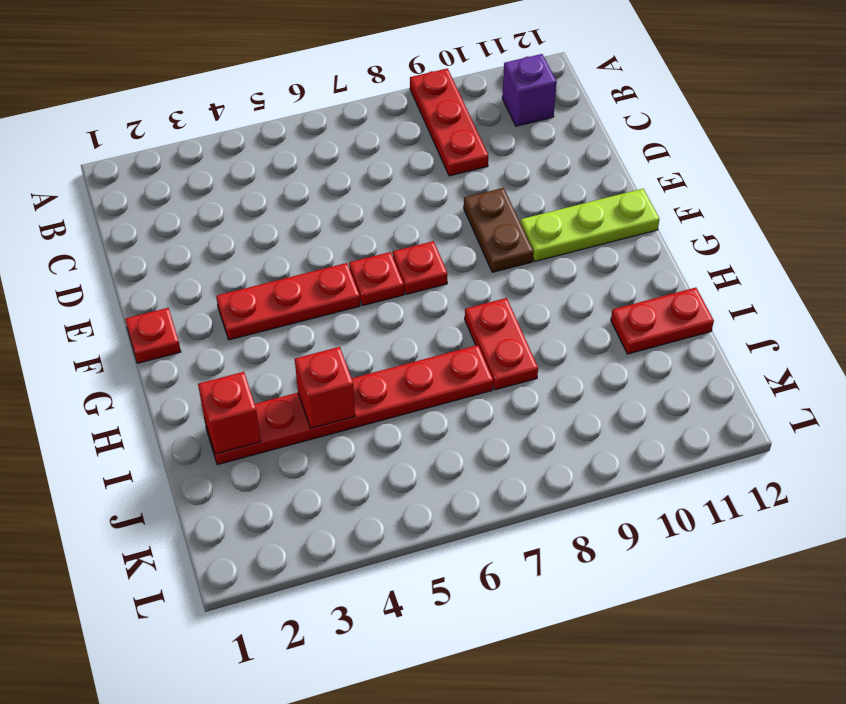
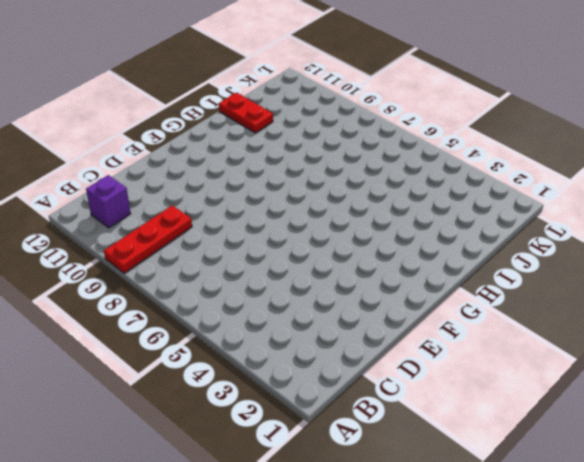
none -> brown 1x2 plate [464,188,534,272]
none -> red 1x1 plate [125,308,181,363]
none -> red 1x3 plate [216,263,360,340]

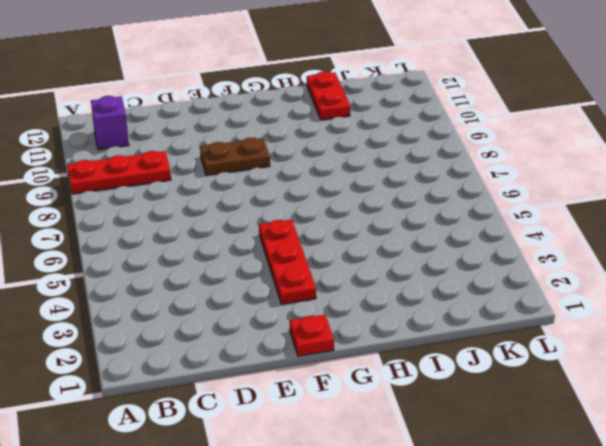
none -> red 1x1 plate [349,252,404,306]
none -> red 1x1 plate [393,241,447,294]
none -> lime 1x3 plate [521,189,660,261]

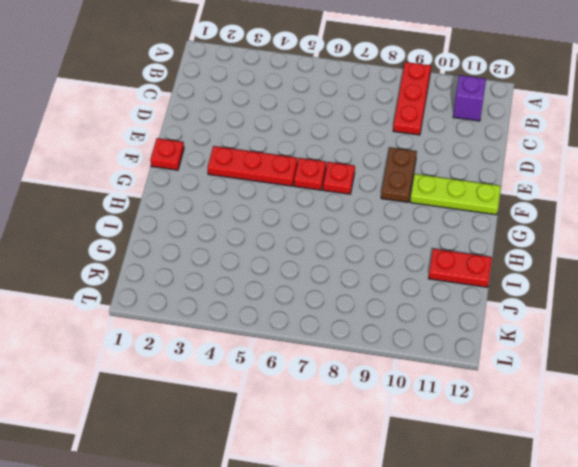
none -> red 1x2 plate [465,298,538,390]
none -> red 1x6 plate [205,345,493,465]
none -> red 1x1 brick [198,372,261,454]

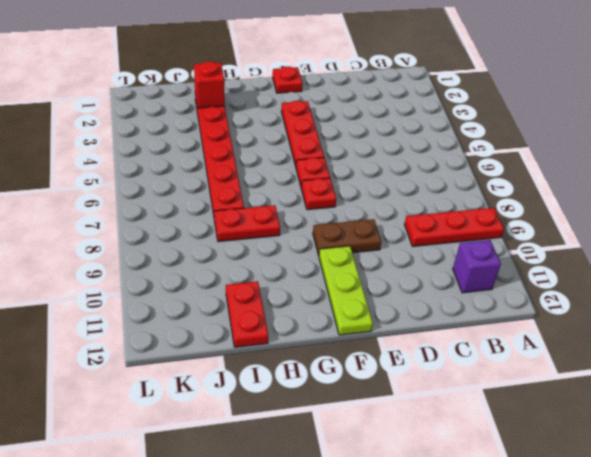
none -> red 1x1 brick [295,347,355,428]

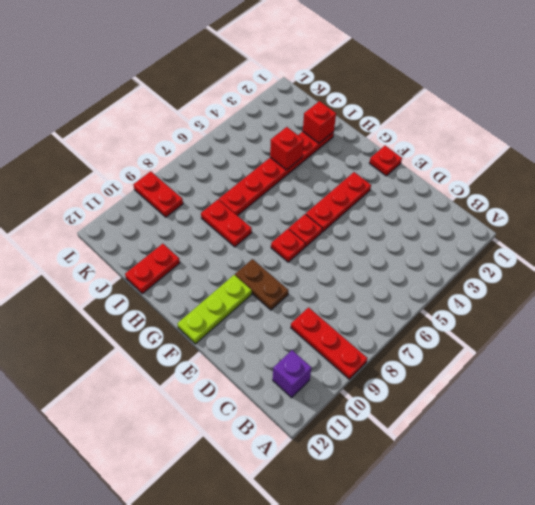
red 1x2 plate [134,171,183,217] -> none

